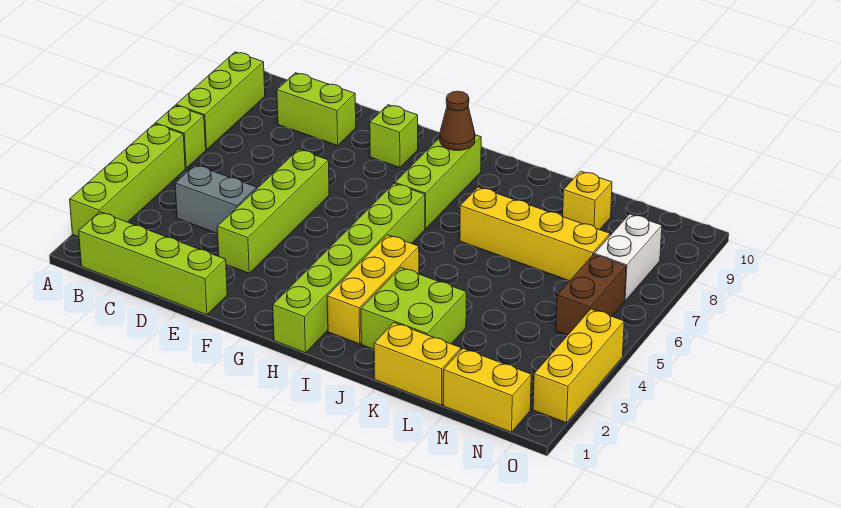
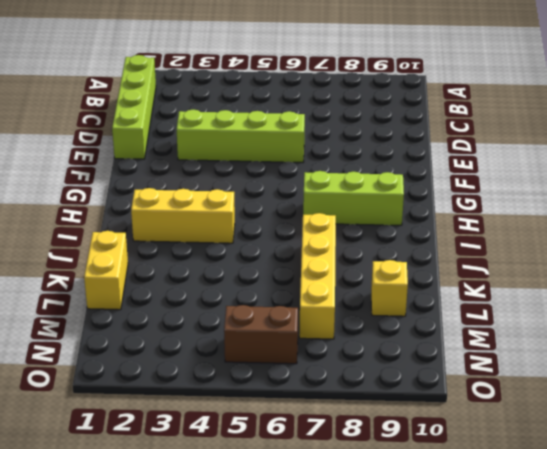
none -> lime 1x4 brick [70,124,185,237]
none -> lime 1x1 brick [155,105,206,168]
none -> lime 1x3 brick [176,52,265,150]

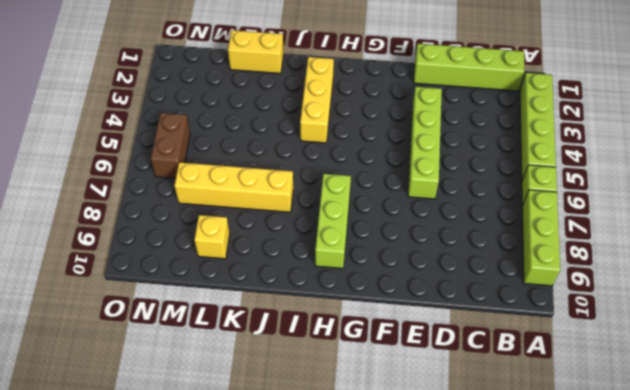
none -> grey 1x2 brick [175,165,256,234]
none -> lime 1x2 brick [277,73,356,146]
none -> lime 1x1 brick [370,105,418,168]

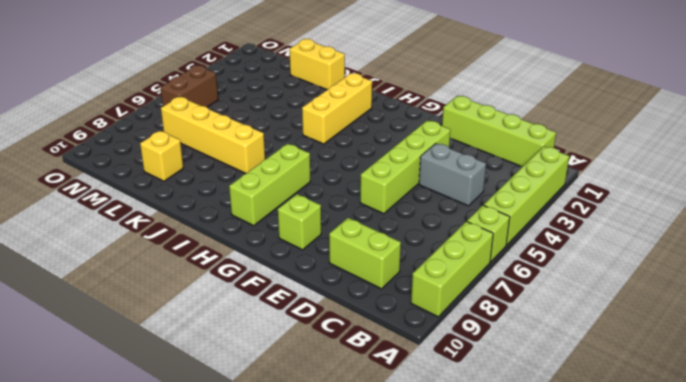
none -> lime 1x6 brick [273,183,425,353]
none -> lime 2x2 brick [361,267,466,349]
none -> yellow 1x2 brick [443,349,531,432]

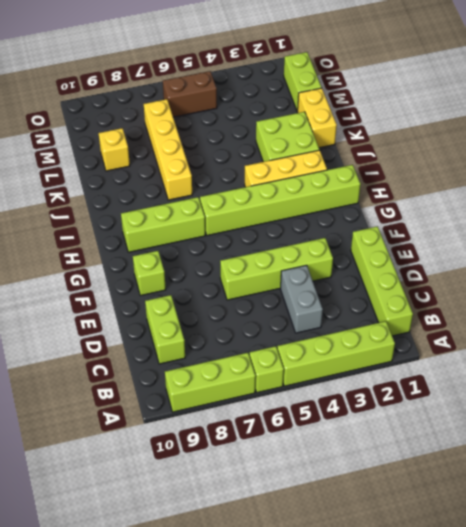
lime 1x2 brick [284,52,322,112] -> yellow 1x2 brick [443,349,531,432]
none -> white 1x2 brick [594,214,662,301]
none -> yellow 1x3 brick [533,309,624,423]
none -> brown 1x1 cone [440,91,475,150]

